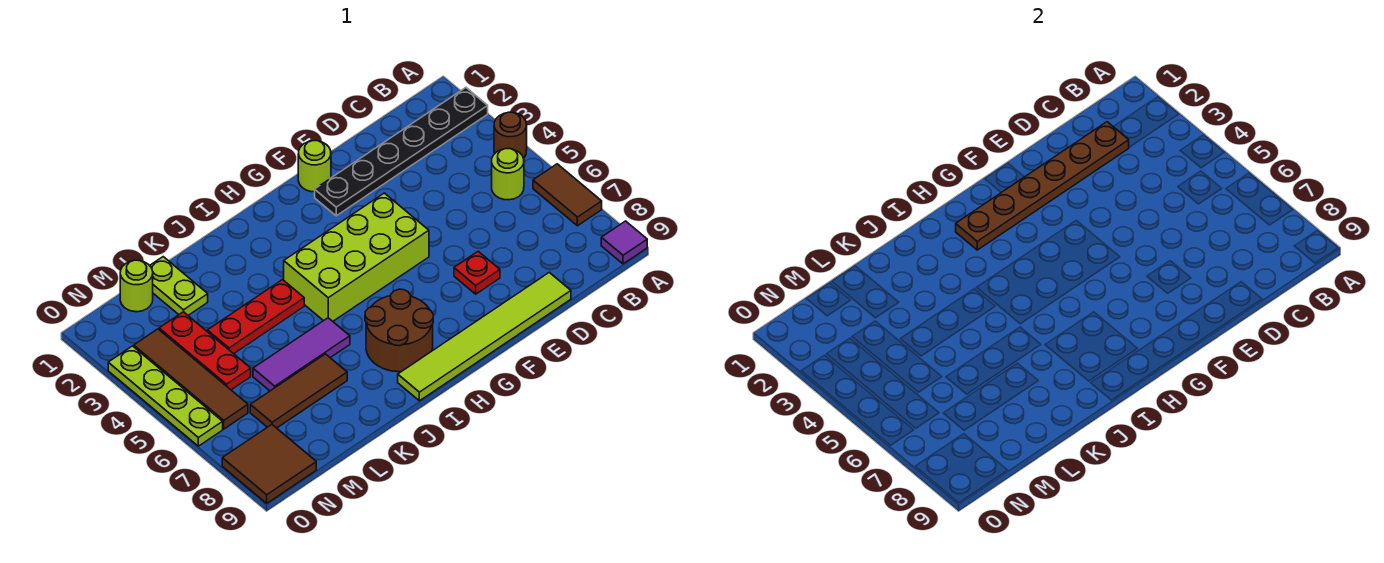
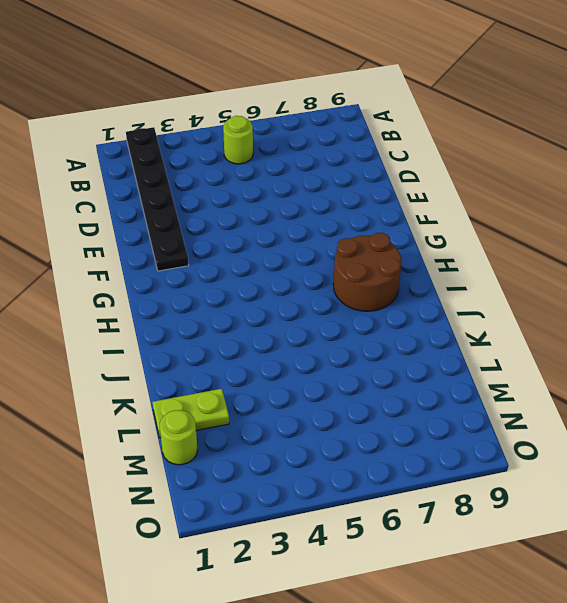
none -> brown 1x1 round brick [494,112,527,158]
none -> brown 1x2 tile [533,164,602,226]
none -> purple 1x1 tile [601,221,647,264]

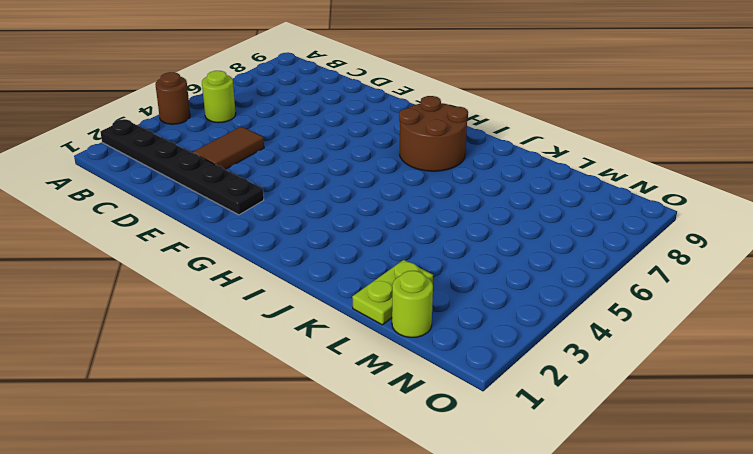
brown 1x2 tile [193,127,264,170] -> brown 1x2 tile moved to [533,164,602,226]
none -> purple 1x1 tile [601,221,647,264]
none -> lime 1x6 tile [398,272,571,401]
none -> red 1x1 plate [454,251,500,294]

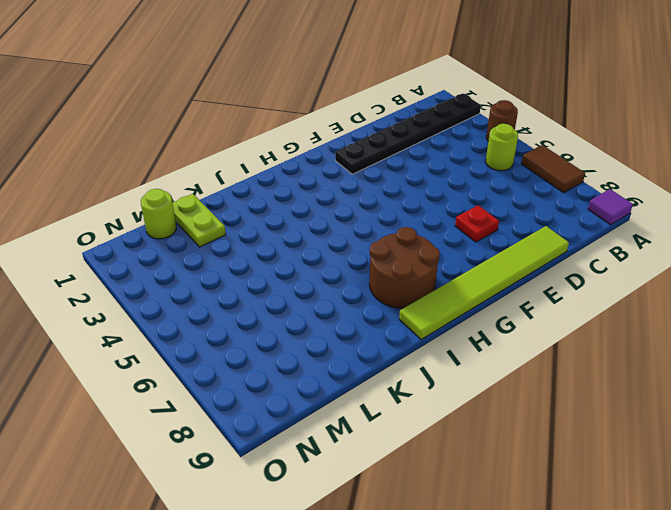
none -> lime 1x1 round brick [298,141,331,192]
none -> lime 2x4 brick [284,193,429,321]
none -> red 1x3 plate [207,280,304,354]

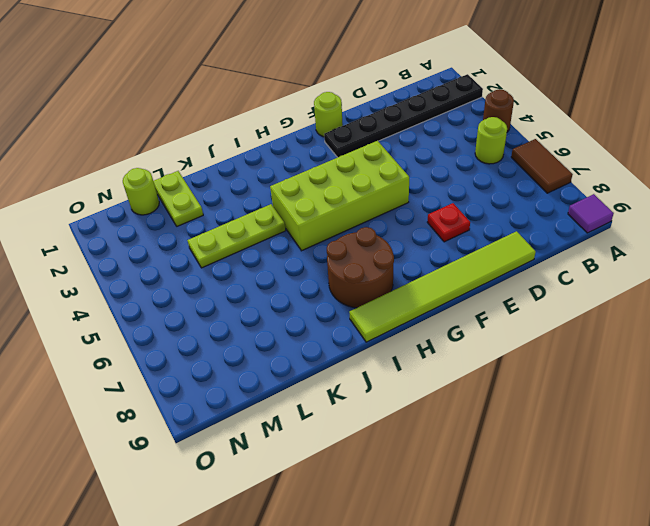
lime 1x3 plate [187,204,286,268] -> red 1x3 plate [207,280,304,354]
none -> purple 1x3 tile [253,318,350,391]
none -> brown 1x3 tile [250,354,347,428]
none -> red 1x3 plate [159,312,251,390]

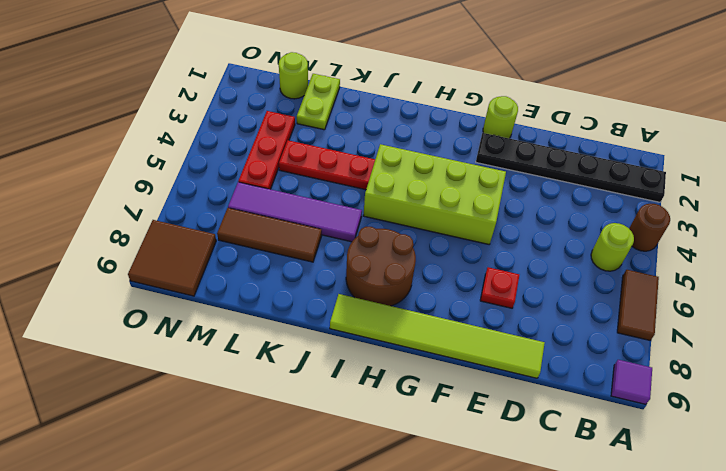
purple 1x4 tile [228,182,362,242] -> purple 1x3 tile [253,318,350,391]
none -> brown 1x4 tile [134,329,248,429]
none -> lime 1x4 plate [108,346,223,446]
none -> brown 1x6 plate [956,122,1129,250]

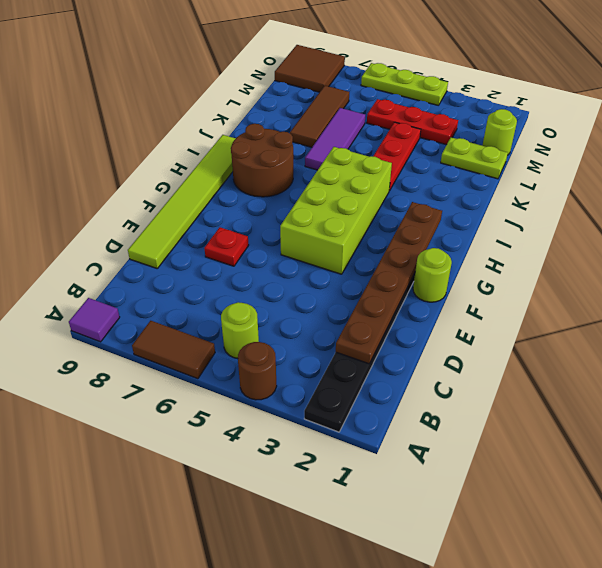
lime 1x3 plate [361,63,448,105] -> lime 1x4 plate [108,346,223,446]
none -> brown 1x4 tile [134,329,248,429]

